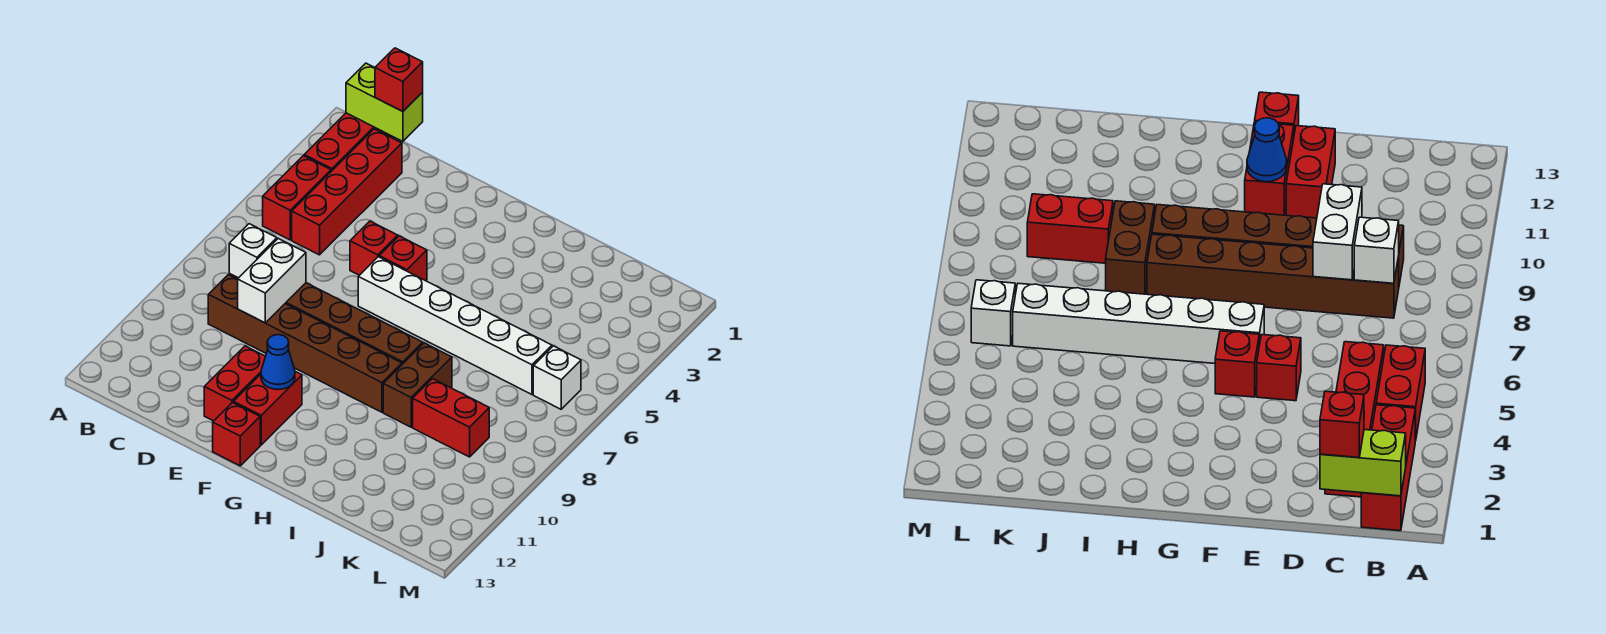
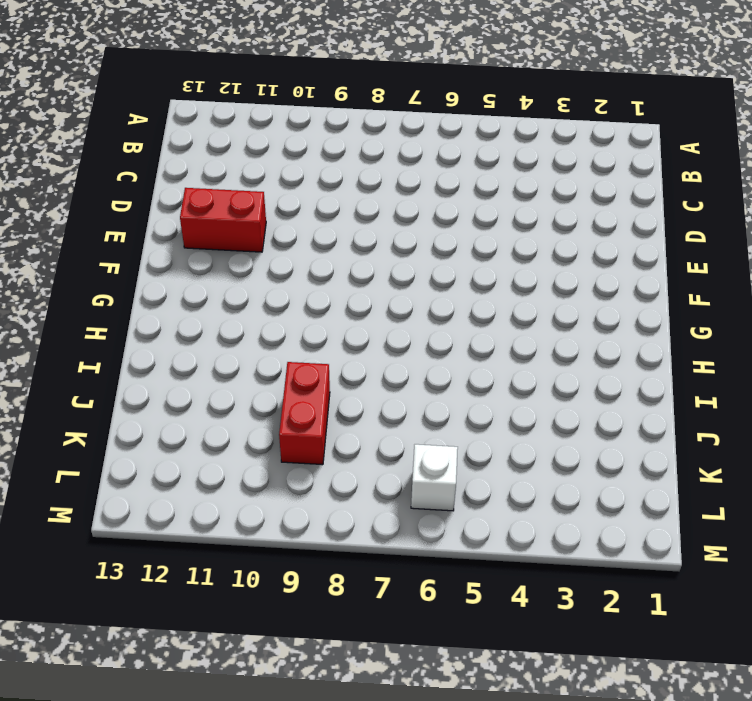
none -> red 1x3 brick [304,113,393,171]
none -> red 1x2 brick [263,156,331,240]
none -> red 1x4 brick [292,129,402,255]

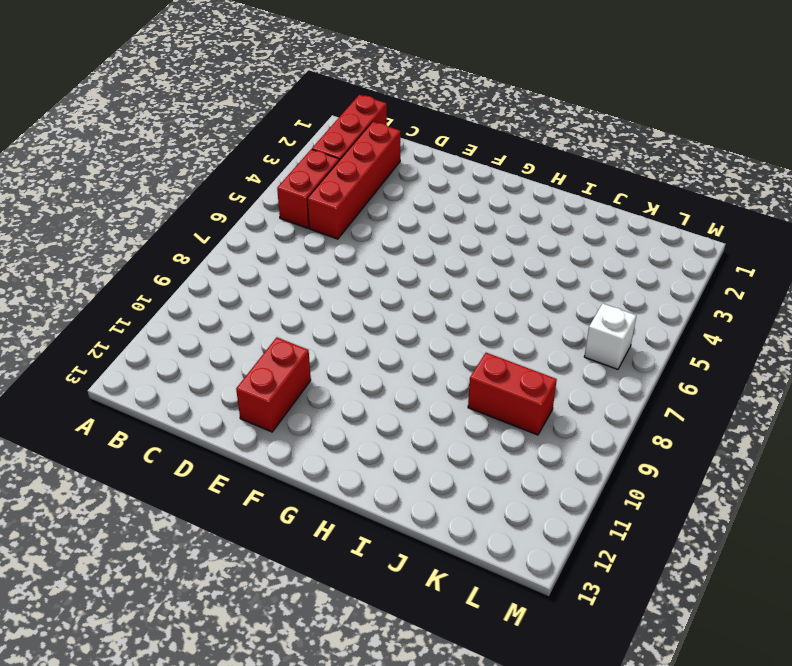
none -> brown 1x6 brick [229,274,423,364]
none -> brown 1x6 brick [208,275,402,412]
none -> red 1x1 brick [350,221,398,275]

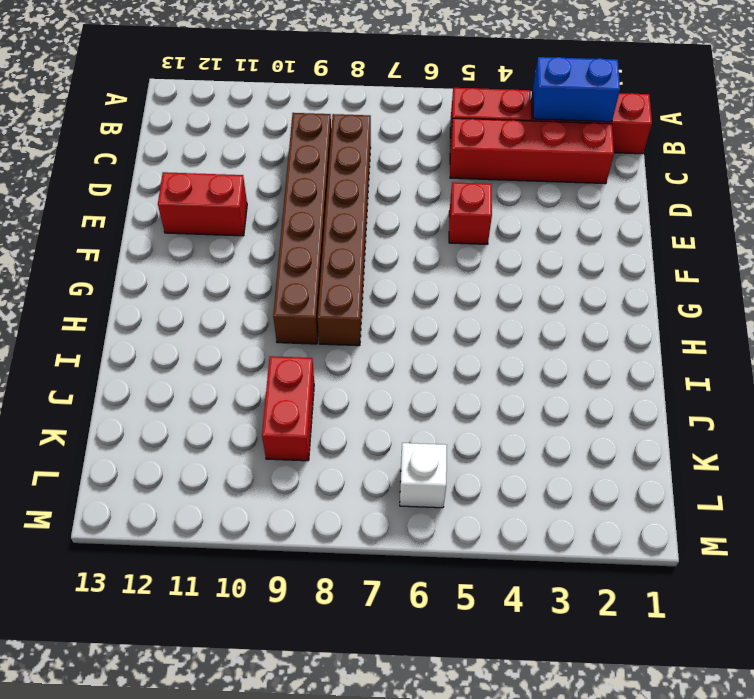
blue 1x2 brick [532,57,620,122] -> none
none -> red 1x1 brick [379,236,427,281]
none -> white 1x6 brick [358,257,552,394]
none -> red 1x2 brick [233,372,302,445]

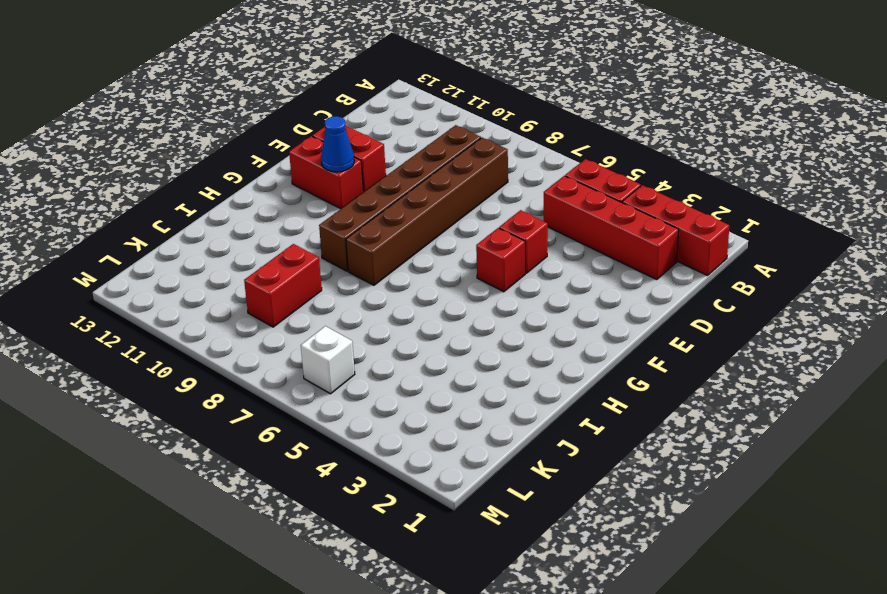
none -> white 1x6 brick [358,257,552,394]
none -> red 1x1 brick [213,403,260,466]
none -> brown 1x2 brick [383,343,452,427]

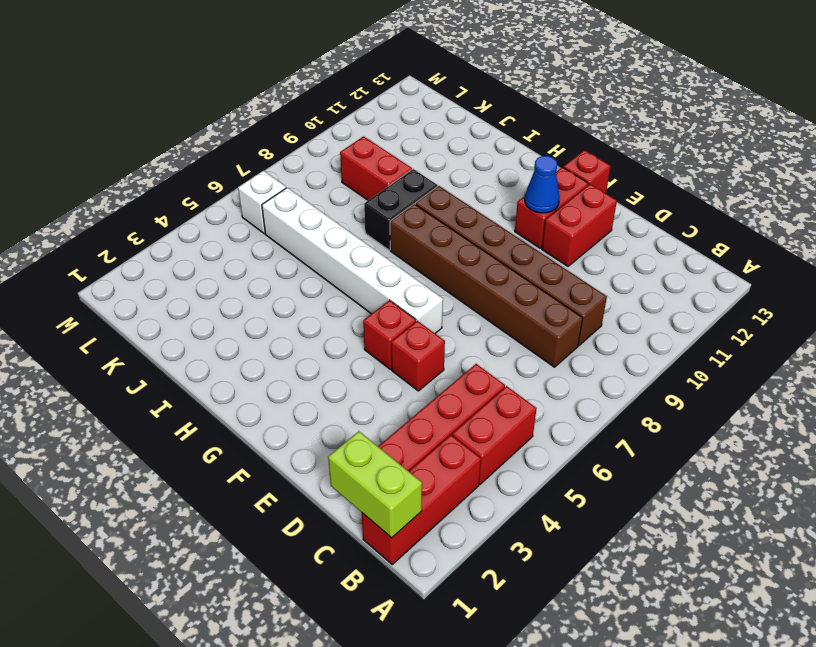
black 1x2 brick [364,169,438,250] -> brown 1x2 brick [383,343,452,427]
none -> white 1x1 brick [229,224,277,278]
none -> white 1x2 brick [238,239,306,323]
none -> red 1x1 brick [375,48,423,112]

